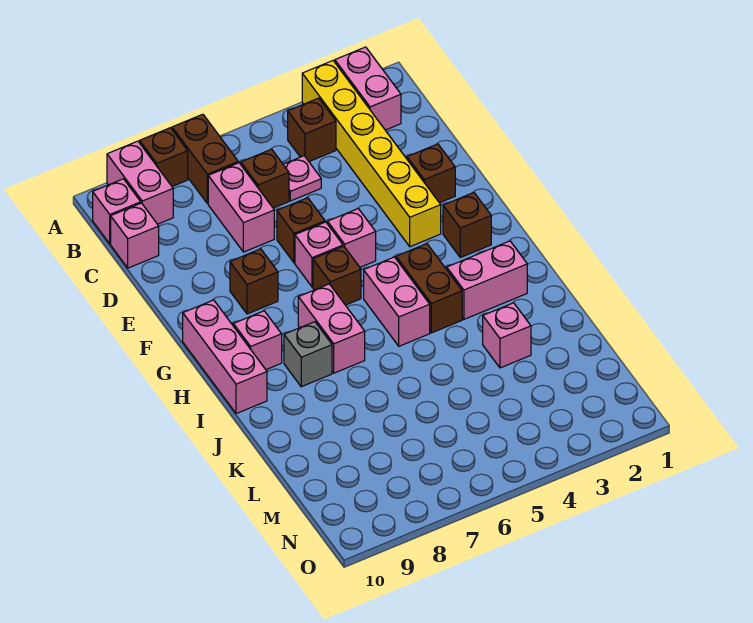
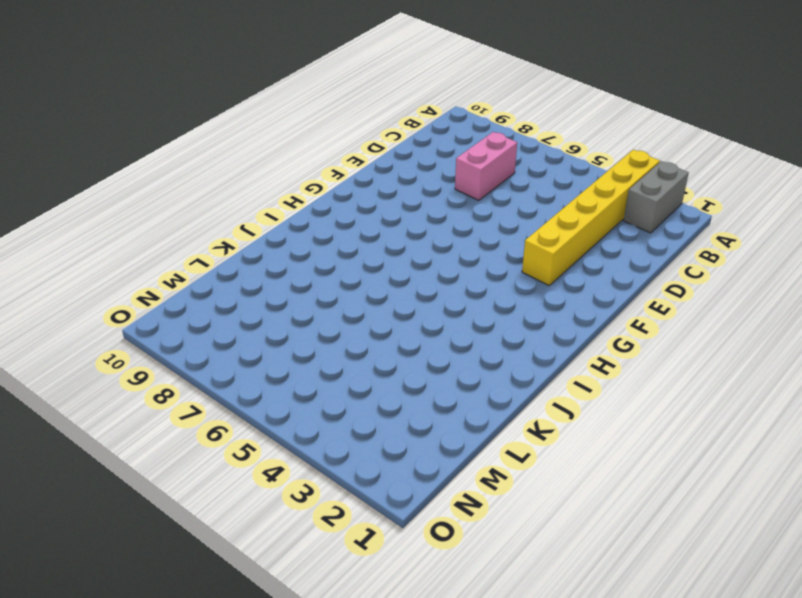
grey 1x2 brick [623,161,689,233] -> pink 1x2 brick [335,47,401,130]
none -> brown 1x2 brick [172,114,238,204]
none -> brown 1x1 brick [140,128,188,186]
none -> pink 1x2 brick [107,141,173,224]

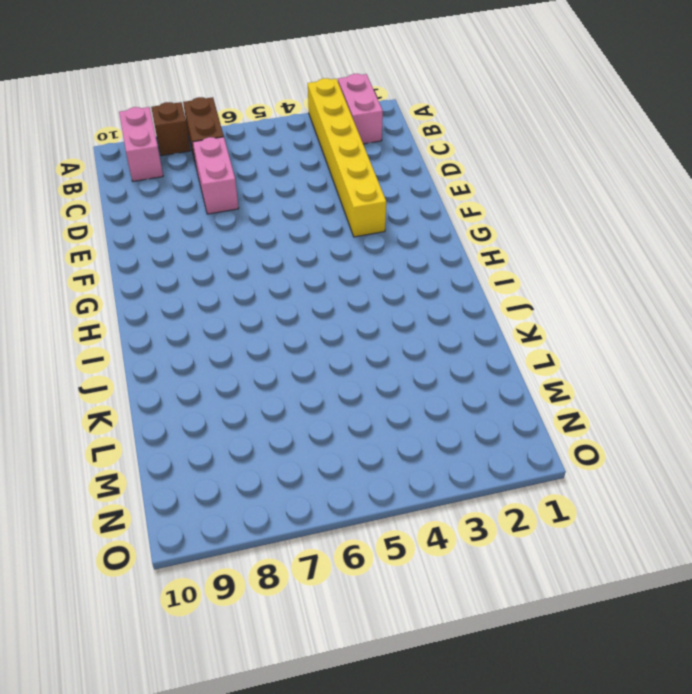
none -> brown 1x1 brick [288,98,336,162]
none -> pink 1x1 brick [93,179,141,244]
none -> pink 1x1 plate [283,156,321,201]

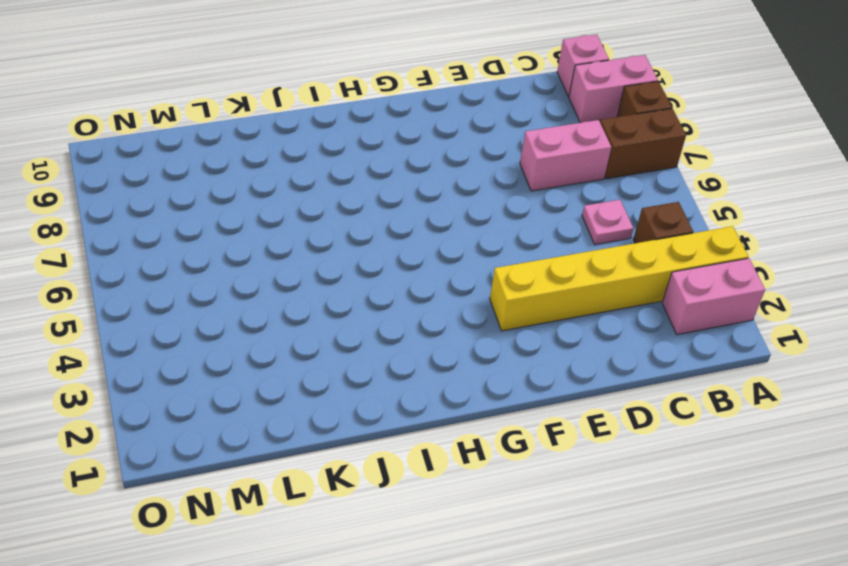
none -> brown 1x1 brick [241,149,289,208]
none -> pink 1x1 brick [111,203,159,268]
none -> brown 1x1 brick [407,144,455,203]

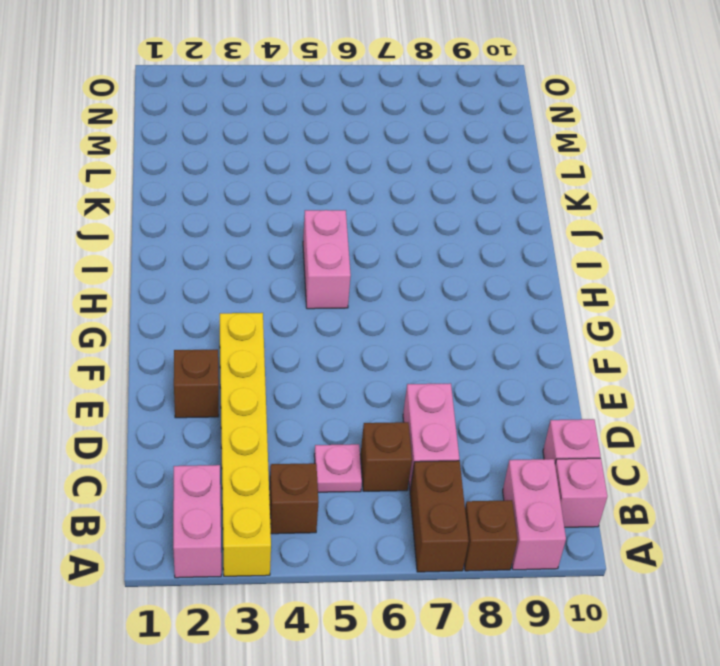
none -> brown 1x1 brick [277,198,325,263]
none -> pink 1x1 brick [327,209,376,267]
none -> pink 1x1 brick [295,222,343,287]

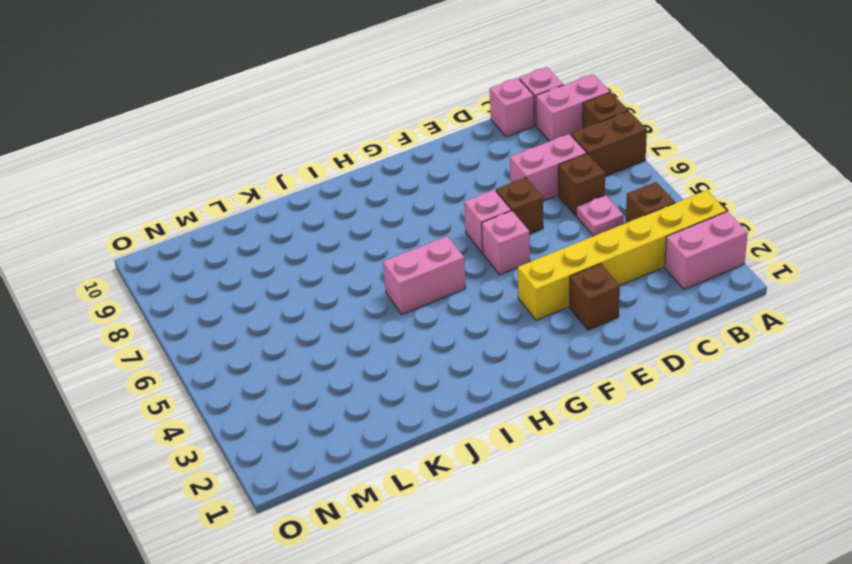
none -> brown 1x1 brick [230,249,278,314]
none -> brown 1x1 brick [443,193,491,257]
none -> brown 1x1 brick [313,246,361,305]

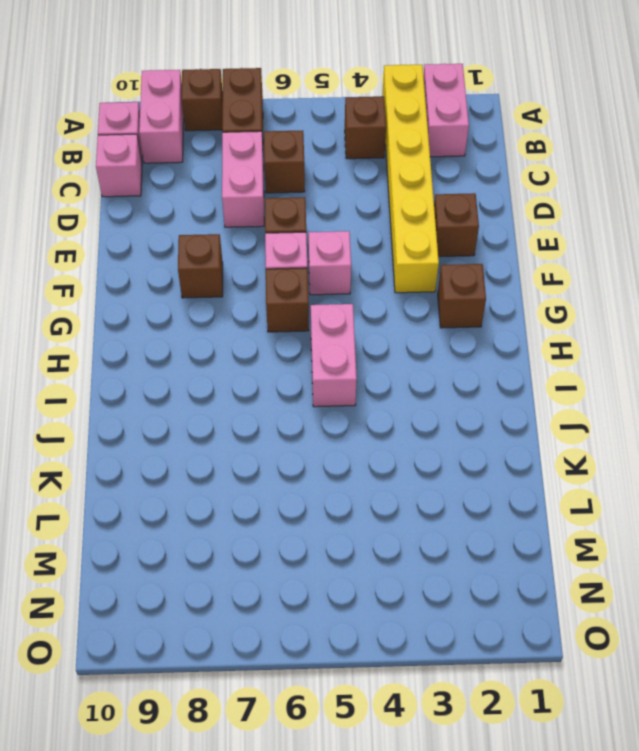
none -> pink 1x1 plate [283,156,321,201]
none -> pink 1x3 brick [183,300,267,414]
none -> brown 1x2 brick [396,244,462,333]

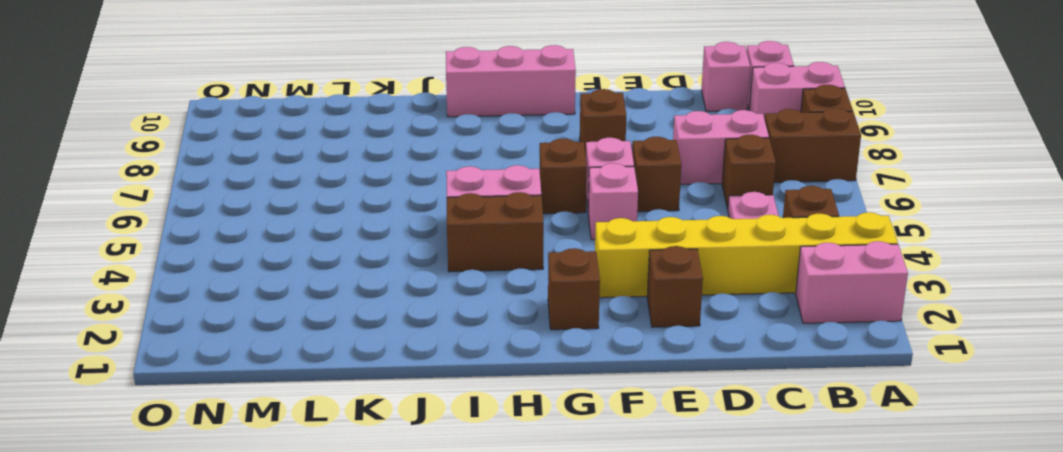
none -> pink 1x2 brick [298,284,365,373]
none -> pink 1x1 brick [233,311,282,370]
none -> pink 1x2 brick [447,241,527,319]

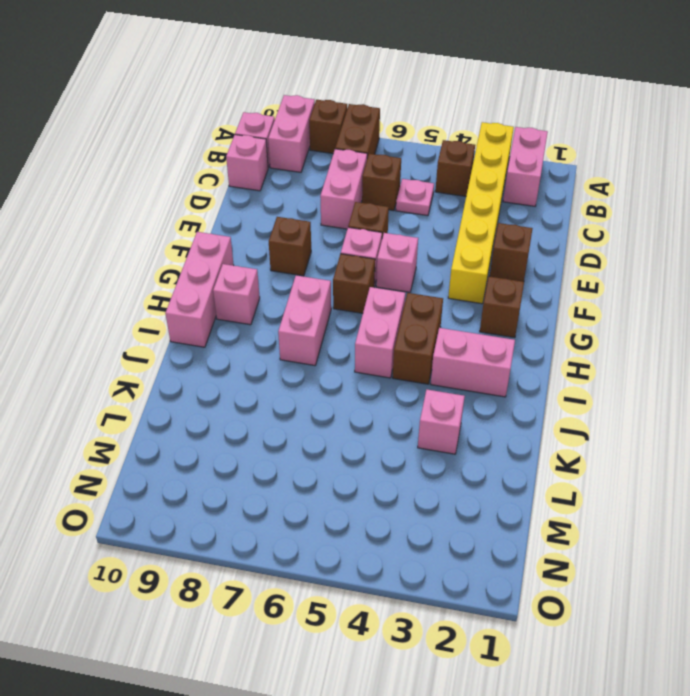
none -> grey 1x1 brick [284,322,332,387]

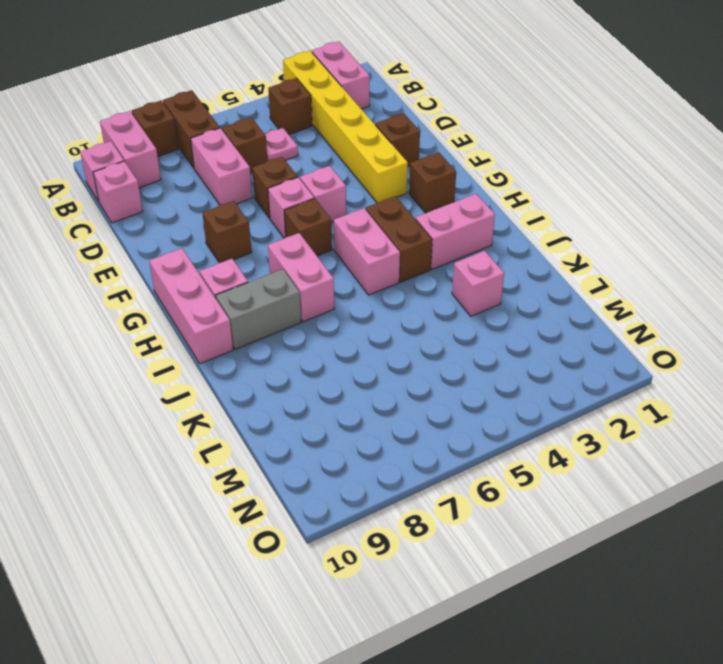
grey 1x2 brick [216,269,301,349] -> grey 1x1 brick [284,322,332,387]

